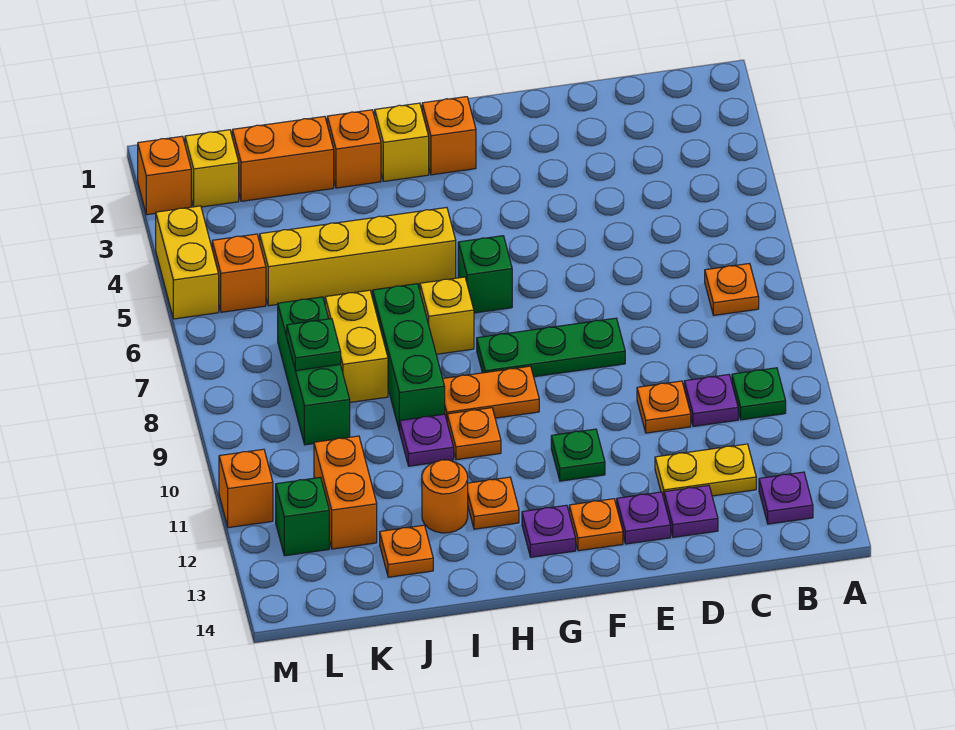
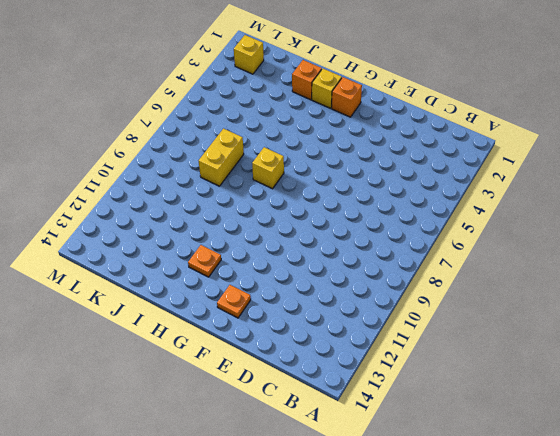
none -> orange 1x1 plate [705,263,759,315]
none -> green 1x1 plate [732,368,786,420]
none -> purple 1x1 plate [759,472,813,524]
none -> purple 1x1 plate [684,375,738,426]

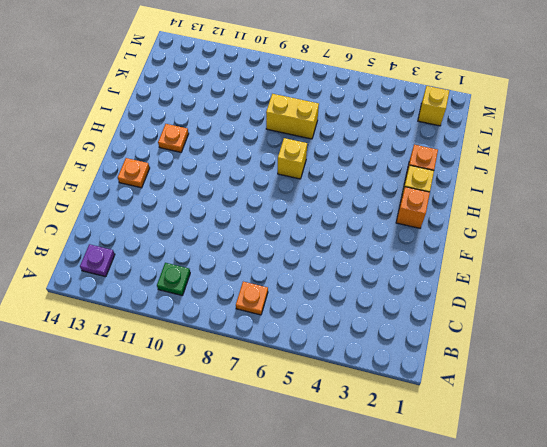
none -> purple 1x1 plate [684,375,738,426]
none -> yellow 1x2 plate [655,444,756,498]
none -> orange 1x1 plate [637,381,691,433]
none -> purple 1x1 plate [664,485,718,537]

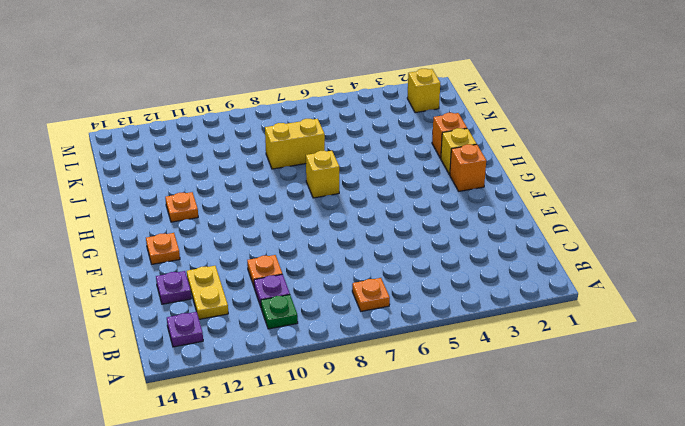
none -> green 1x3 plate [477,318,625,377]
none -> purple 1x1 plate [617,492,671,544]
none -> green 1x1 plate [551,429,605,481]
none -> green 1x1 brick [458,236,512,313]

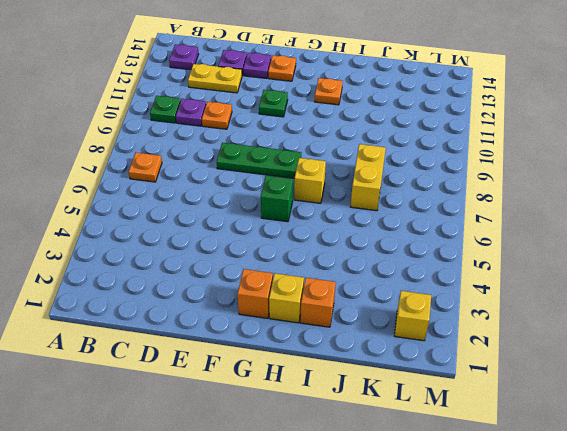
none -> orange 1x2 plate [443,366,539,420]
none -> purple 1x1 plate [522,505,576,557]
none -> yellow 1x4 brick [260,208,456,306]
none -> orange 1x1 plate [447,408,501,460]

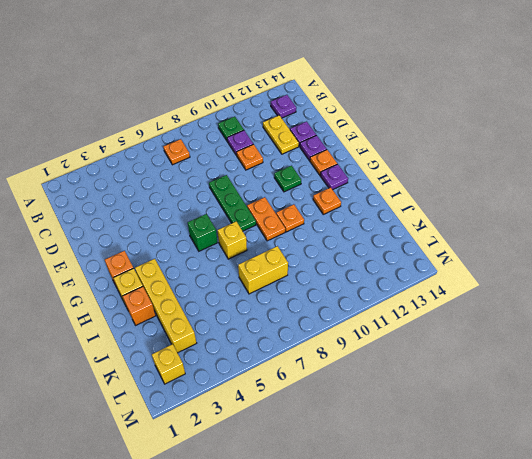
yellow 1x4 brick [135,259,196,353] -> yellow 1x4 brick moved to [260,208,456,306]
none -> green 1x3 brick [373,284,445,431]
none -> purple 1x1 plate [400,414,454,466]
none -> orange 1x1 round brick [422,460,468,533]
none -> orange 1x2 brick [232,116,334,201]

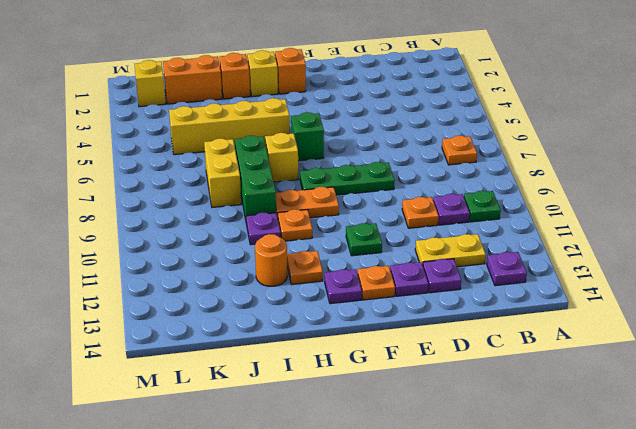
none -> orange 1x1 plate [380,525,433,577]
none -> green 1x3 brick [278,297,350,445]
none -> orange 1x2 brick [314,436,377,549]
none -> orange 1x1 brick [212,234,266,312]

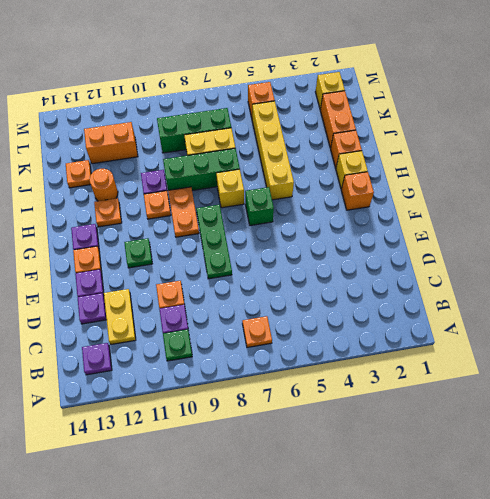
none -> green 1x1 brick [276,477,329,556]
none -> orange 1x1 brick [138,136,191,215]
none -> yellow 1x2 brick [156,206,219,319]
none -> orange 1x1 brick [219,449,273,528]

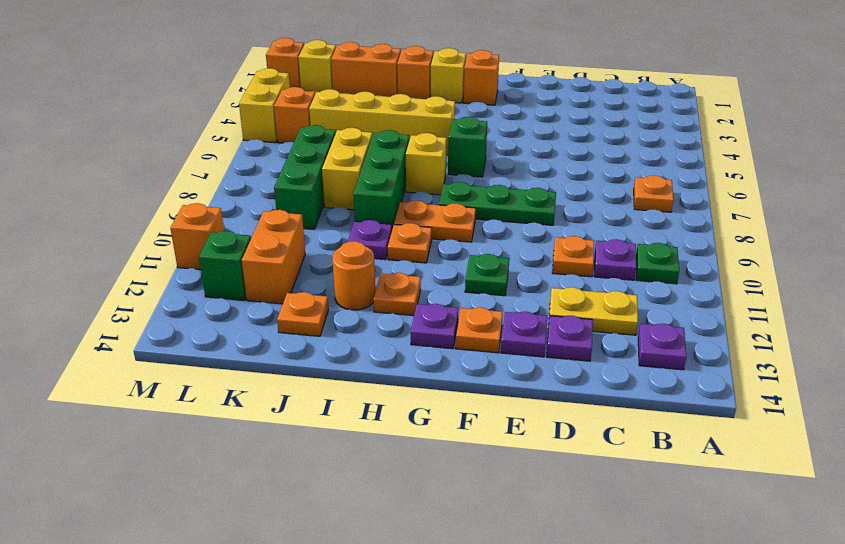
none -> green 1x1 plate [287,319,341,371]

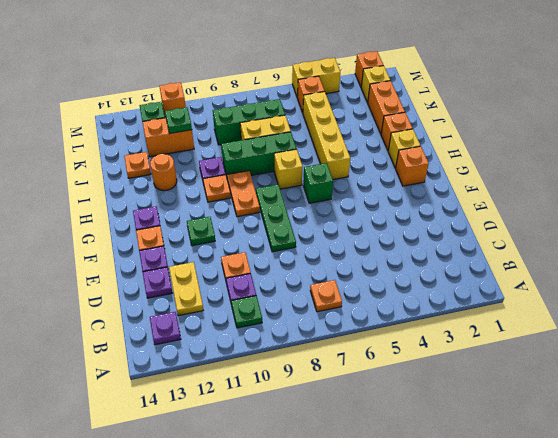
green 1x1 plate [165,107,192,134] -> green 1x1 plate moved to [287,319,341,371]
none -> orange 1x1 plate [468,477,519,529]

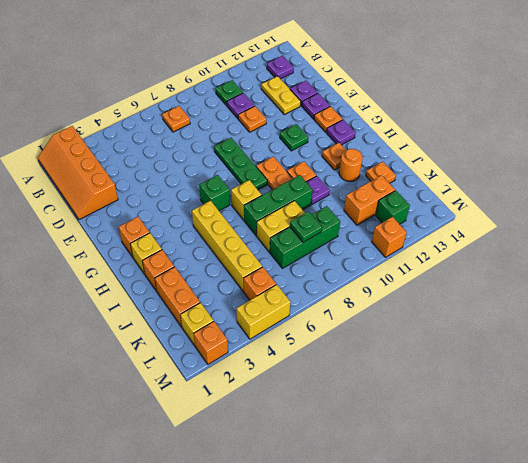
orange 2x4 slope [38,126,118,220] -> none

